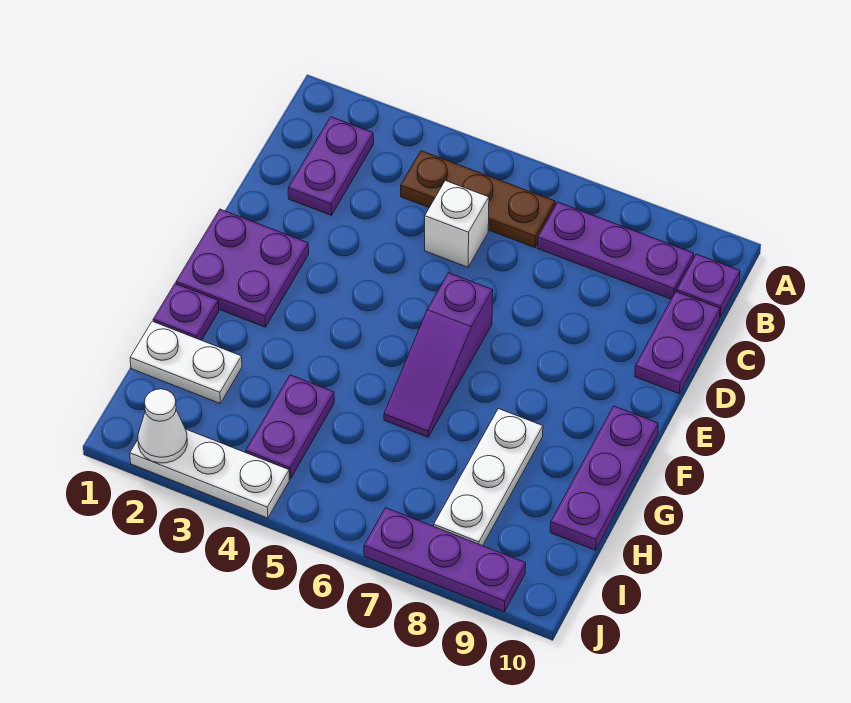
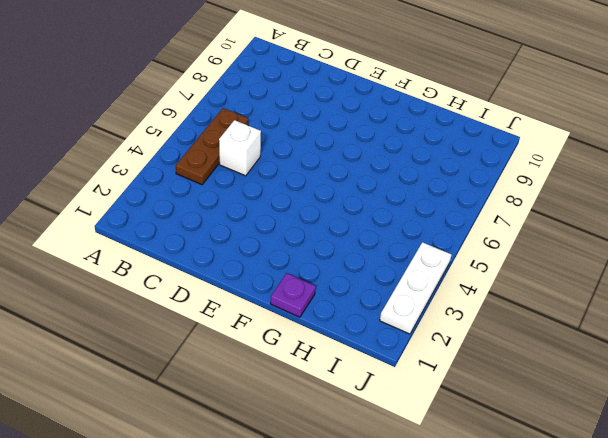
none -> purple 1x2 plate [288,117,374,215]
none -> purple 1x3 plate [537,202,694,299]
none -> purple 1x1 plate [677,254,740,318]

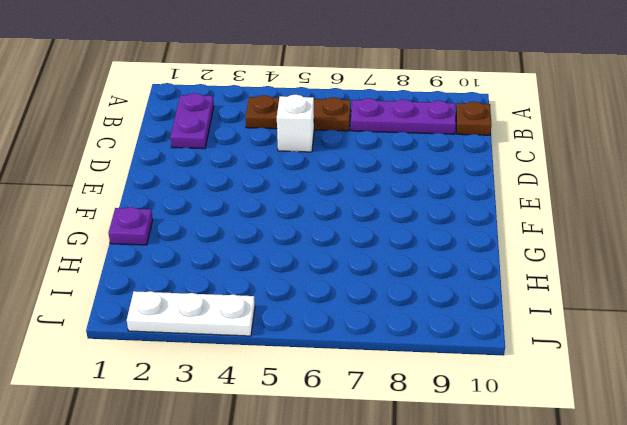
brown 1x1 plate [456,101,491,135] -> purple 1x1 plate [677,254,740,318]
none -> purple 1x2 plate [635,292,720,394]
none -> purple 2x2 plate [176,209,309,327]
none -> purple 1x3 slope [384,273,493,437]

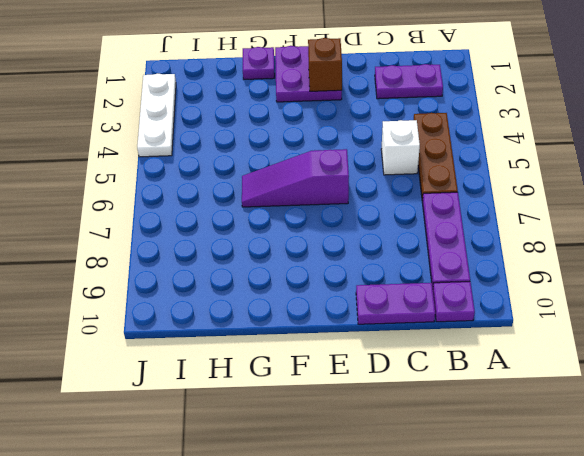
brown 1x1 brick [308,38,342,91] -> none
none -> purple 1x3 plate [550,406,658,550]
none -> white 1x3 plate [434,409,543,546]
none -> white 1x2 plate [130,321,242,404]

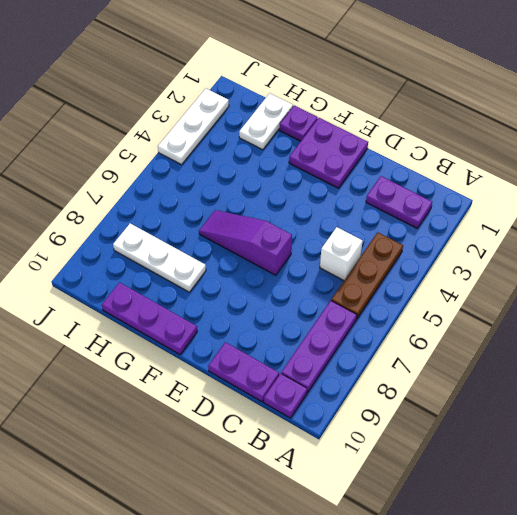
none -> purple 1x2 plate [246,375,334,479]
none -> purple 1x3 plate [364,508,526,612]
none -> white 1x1 cone [138,389,187,463]

